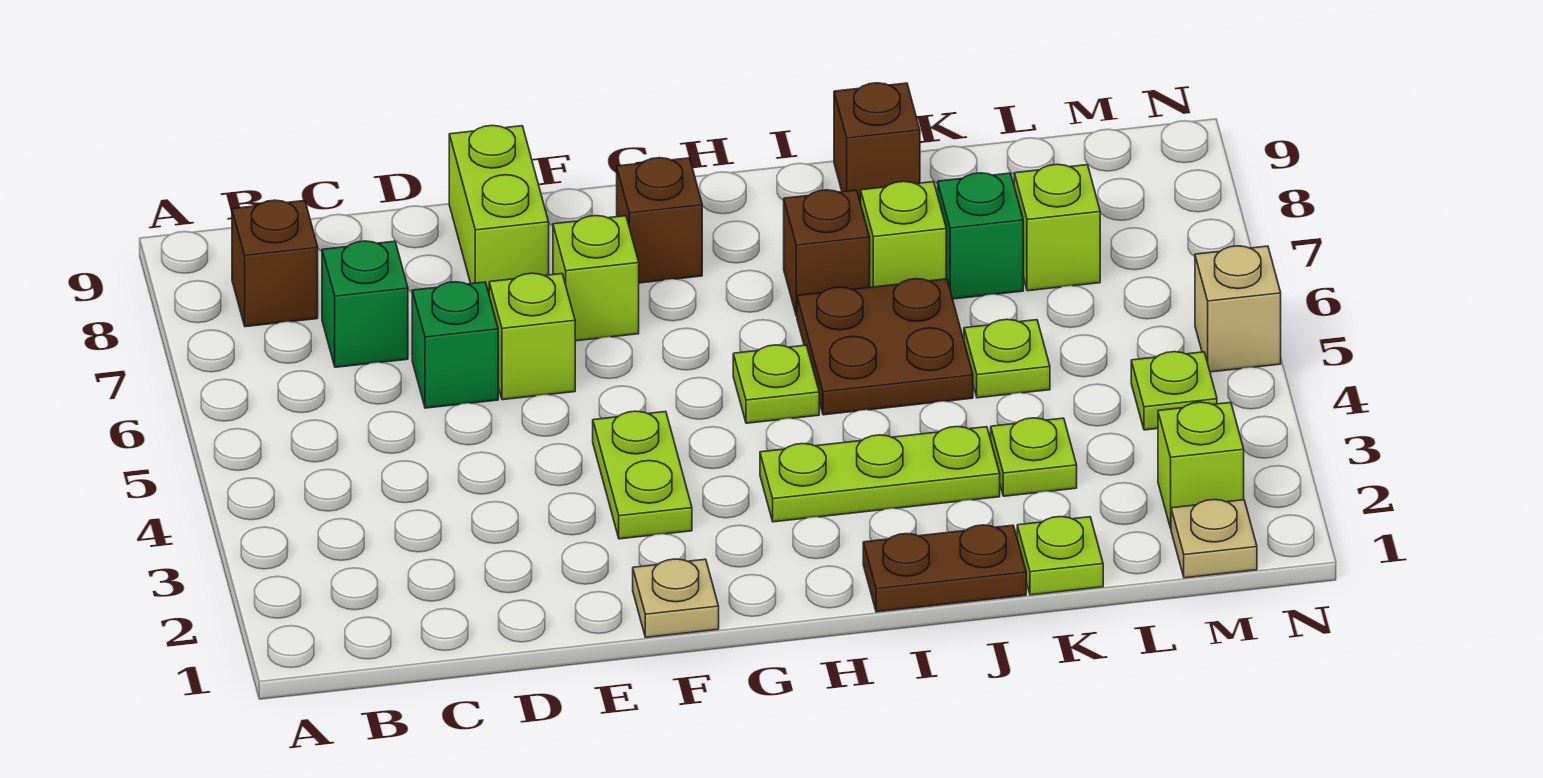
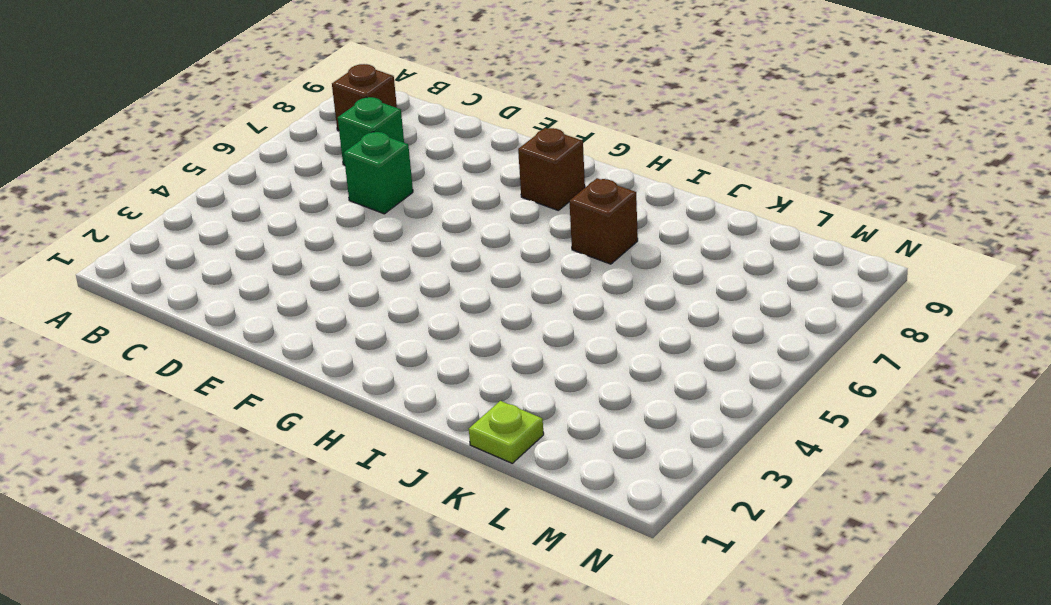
none -> lime 1x1 brick [489,273,575,400]
none -> lime 1x2 brick [449,125,549,293]
none -> tan 1x1 plate [633,559,719,637]

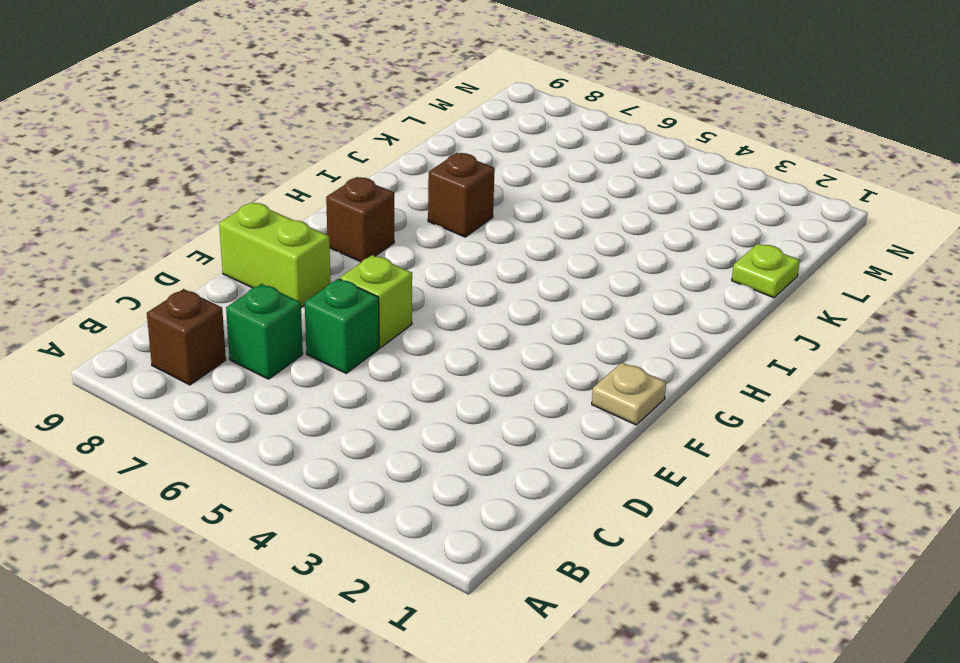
none -> lime 1x2 plate [593,411,692,539]
none -> lime 1x1 brick [553,216,639,341]
none -> lime 1x3 plate [760,427,1000,522]

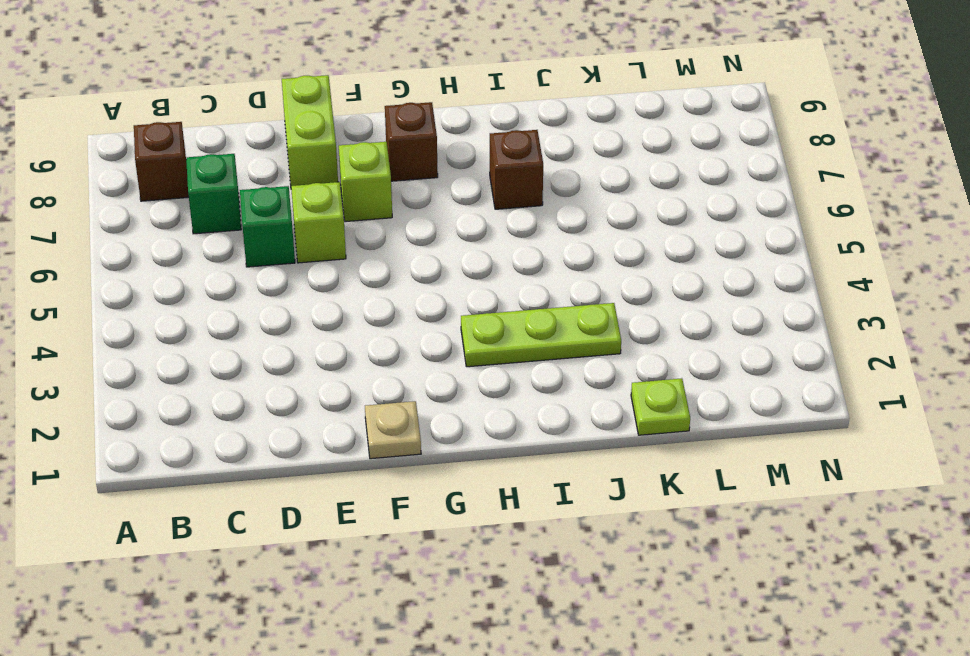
none -> lime 1x2 plate [593,411,692,539]
none -> lime 1x1 plate [733,345,819,423]
none -> brown 1x2 plate [863,525,1026,612]

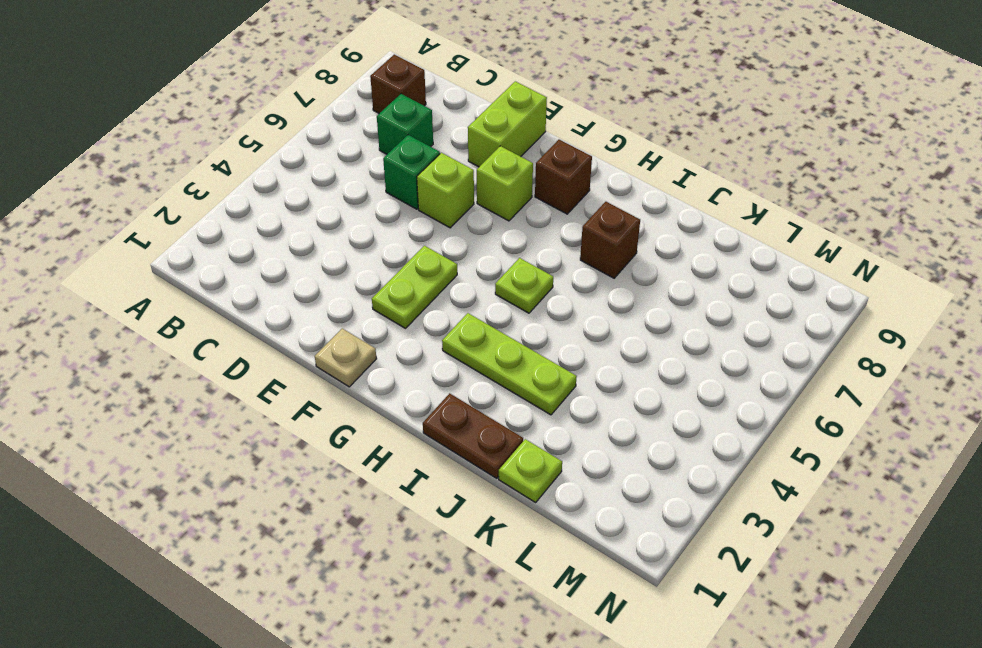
none -> brown 2x2 plate [797,279,973,415]
none -> lime 1x1 brick [861,181,946,287]
none -> brown 1x1 brick [834,83,920,203]

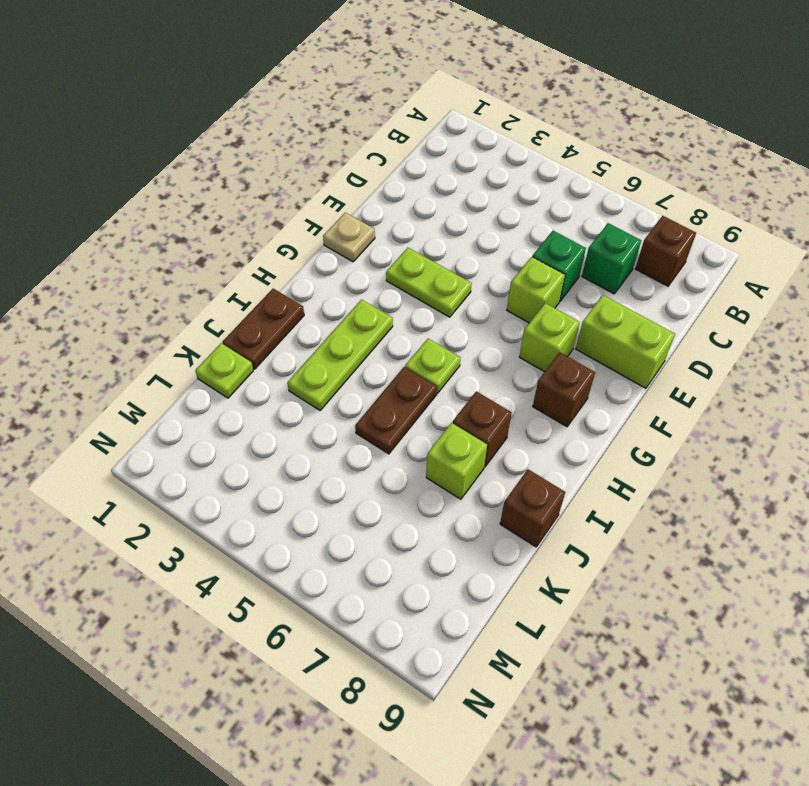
brown 1x2 plate [355,367,437,454] -> brown 2x2 plate [797,279,973,415]
none -> lime 1x1 plate [991,418,1077,496]
none -> lime 1x1 plate [964,319,1050,398]
none -> green 1x1 brick [938,173,1023,299]

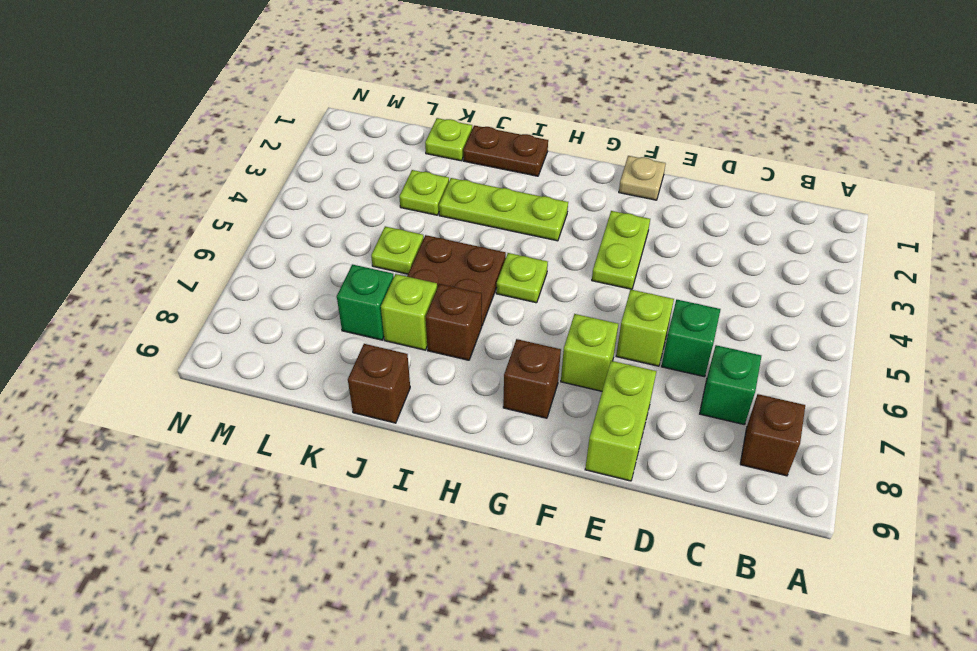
none -> lime 1x1 brick [1014,164,1100,291]
none -> tan 1x1 plate [1171,500,1257,578]
none -> lime 1x1 brick [1158,402,1244,528]

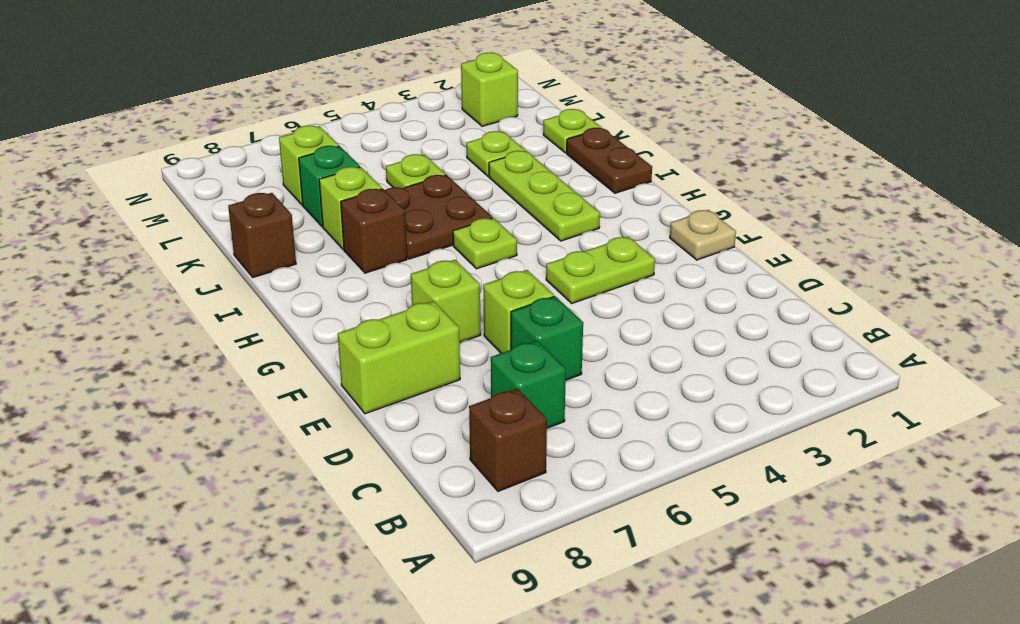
none -> brown 1x1 brick [617,158,702,283]
none -> tan 1x1 plate [1171,500,1257,578]
none -> lime 1x1 plate [1131,352,1217,430]

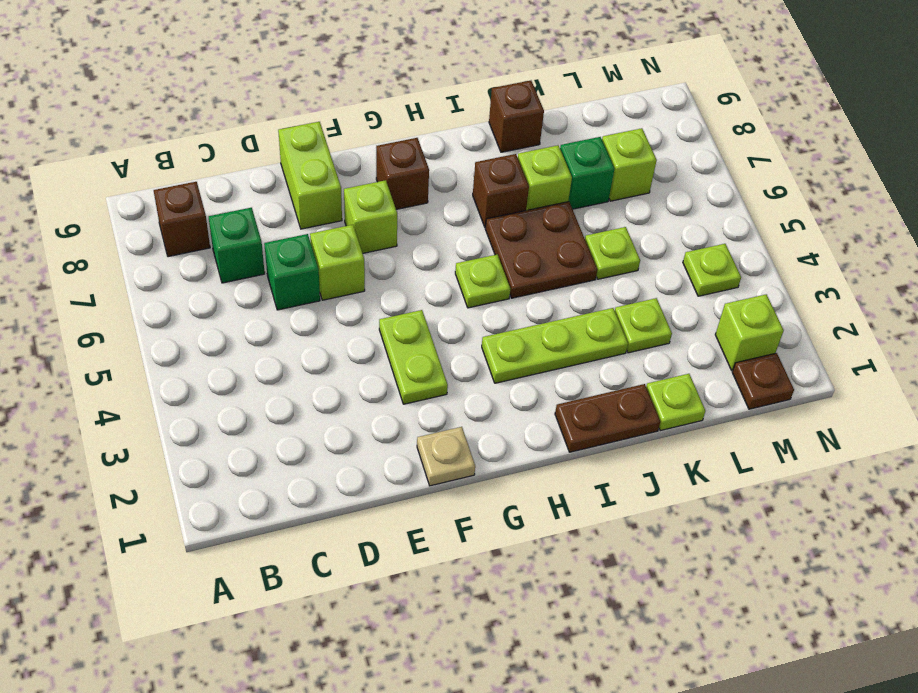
brown 1x1 plate [732,353,794,409] -> tan 1x1 plate [1171,500,1257,578]
none -> tan 1x1 brick [1195,246,1281,372]

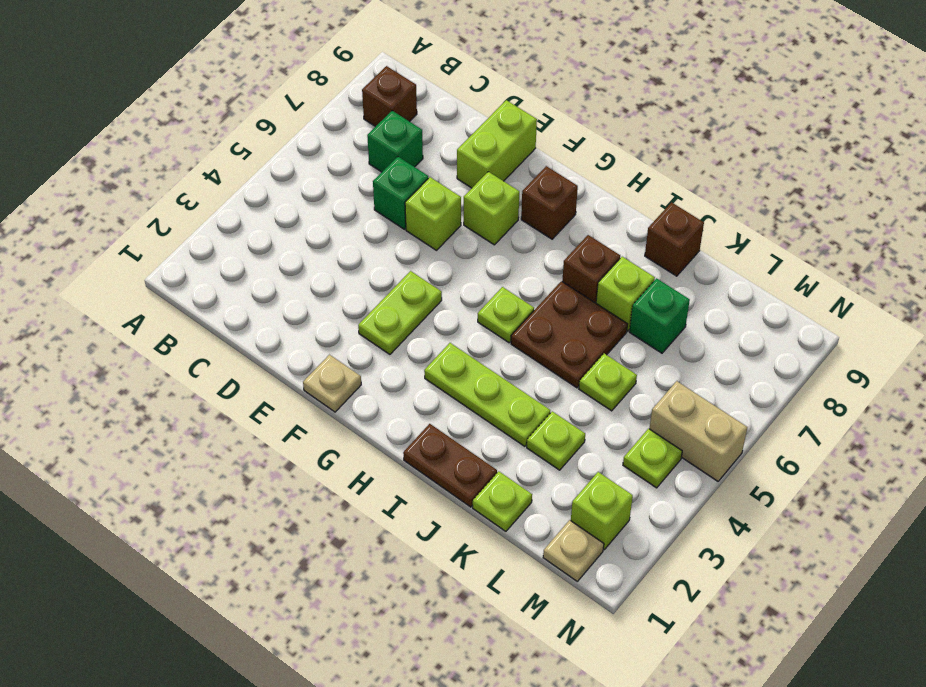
tan 1x2 brick [649,381,747,481] -> tan 1x1 brick [1195,246,1281,372]
none -> lime 1x1 brick [1014,164,1100,291]

